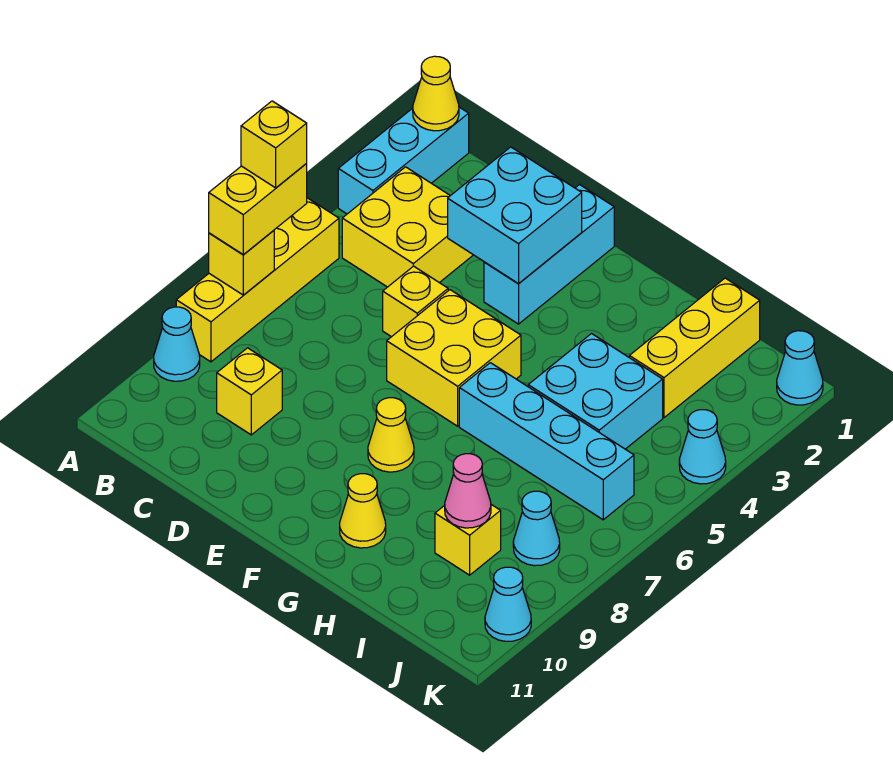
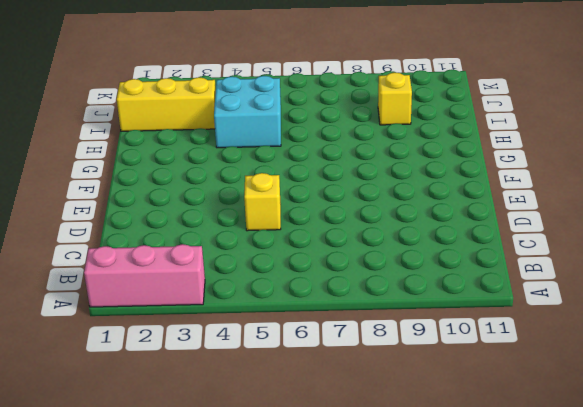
pink 1x3 brick [84,244,205,307] -> cyan 1x3 brick [338,107,469,214]
none -> yellow 1x4 brick [176,198,339,362]
none -> cyan 1x1 cone [154,307,200,381]
none -> yellow 2x2 brick [342,167,473,287]

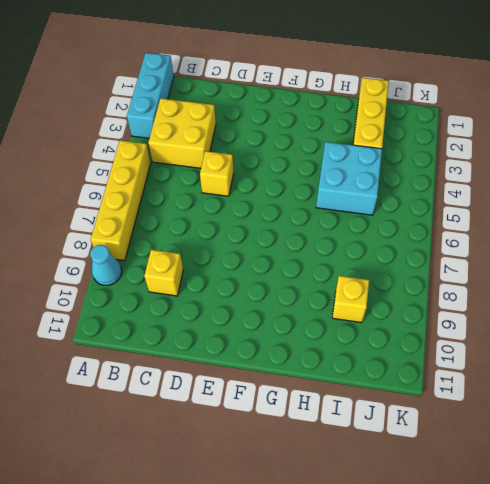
none -> cyan 1x3 brick [484,185,614,324]
none -> yellow 2x2 brick [387,290,521,426]
none -> yellow 1x1 cone [368,398,414,472]

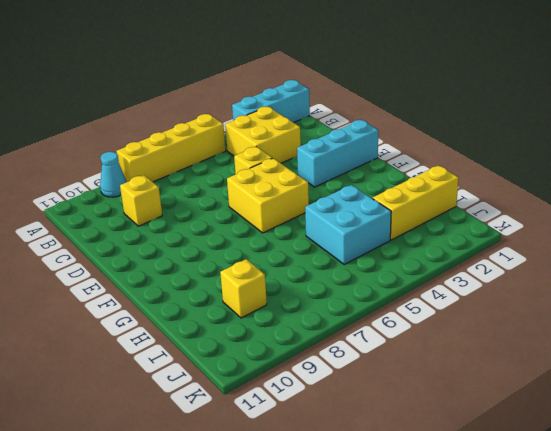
none -> yellow 1x1 cone [368,398,414,472]
none -> cyan 1x4 brick [459,363,634,520]
none -> yellow 1x1 cone [340,474,386,548]

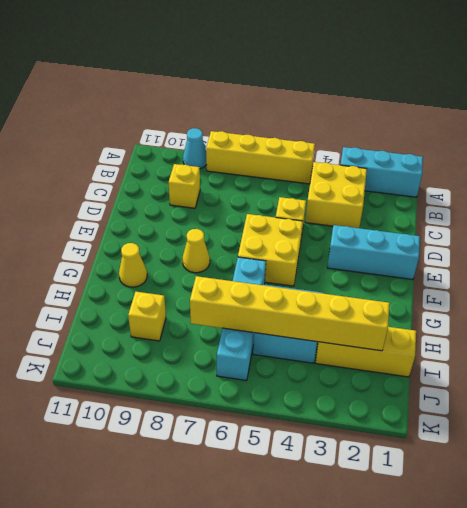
yellow 1x6 brick [190,276,390,351] -> none
none -> cyan 1x1 cone [513,491,560,566]
none -> cyan 1x1 cone [777,331,823,405]
none -> cyan 1x1 cone [679,410,726,484]

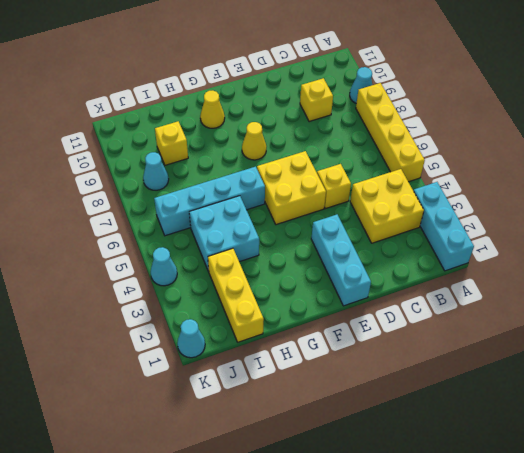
none -> cyan 1x1 cone [485,567,531,641]
none -> yellow 1x1 cone [413,56,459,131]
none -> yellow 1x1 brick [209,230,274,295]

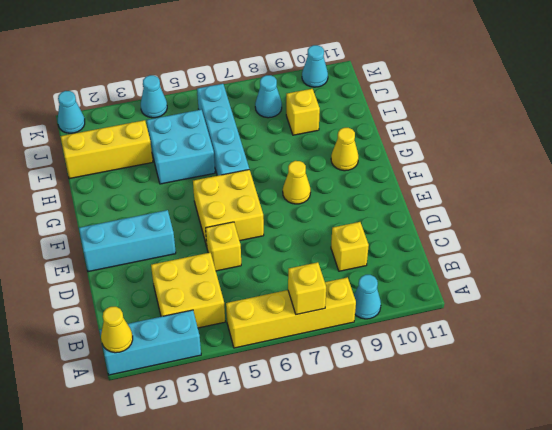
none -> cyan 2x2 brick [448,147,582,284]
none -> pink 1x1 cone [445,454,491,528]
none -> yellow 1x2 brick [209,164,307,255]

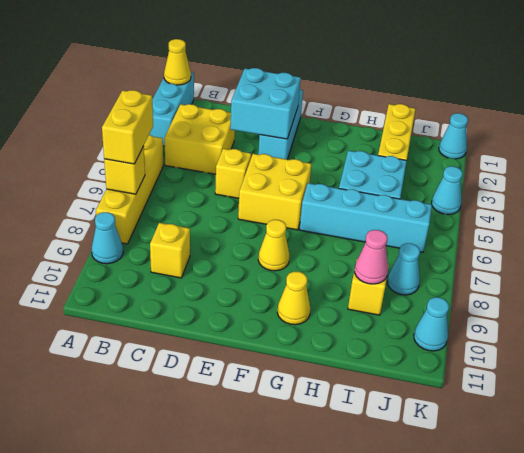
none -> yellow 1x1 brick [241,101,307,188]

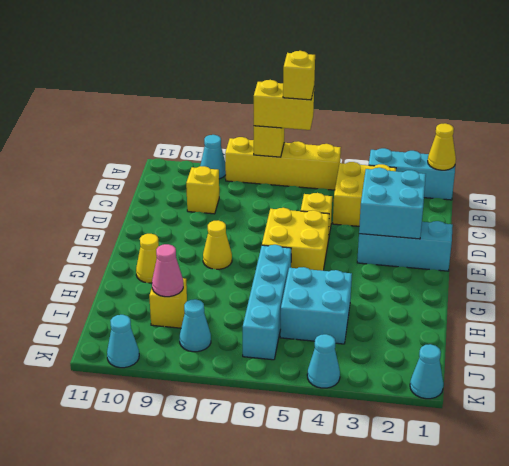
none -> yellow 1x3 brick [629,278,760,417]

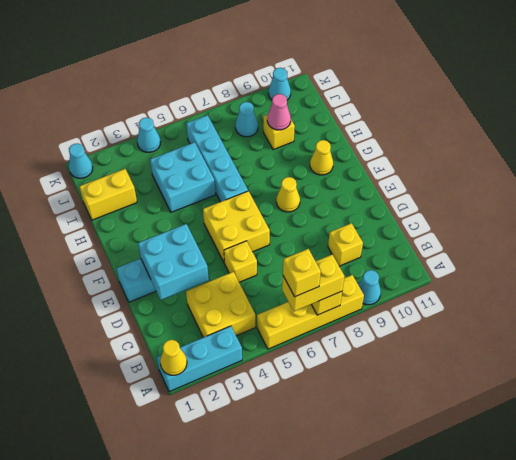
yellow 1x2 brick [79,169,137,220] -> yellow 1x3 brick [629,278,760,417]

